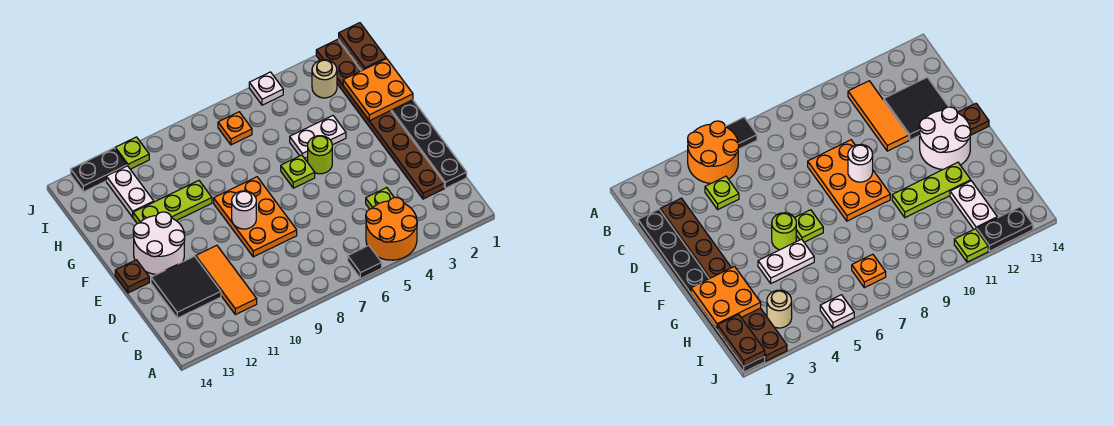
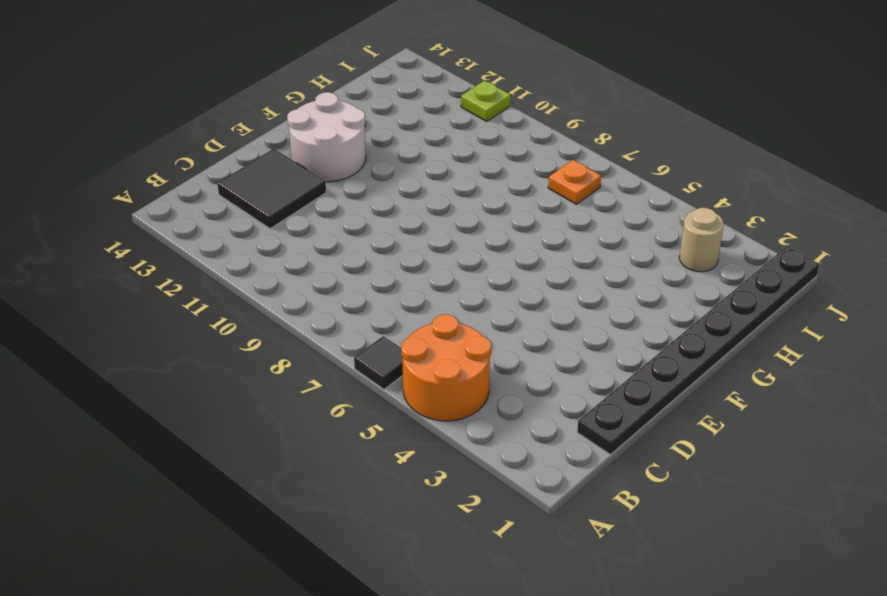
none -> orange 1x3 tile [196,245,257,315]
none -> brown 1x8 plate [316,40,444,199]
none -> lime 1x1 plate [366,188,394,209]

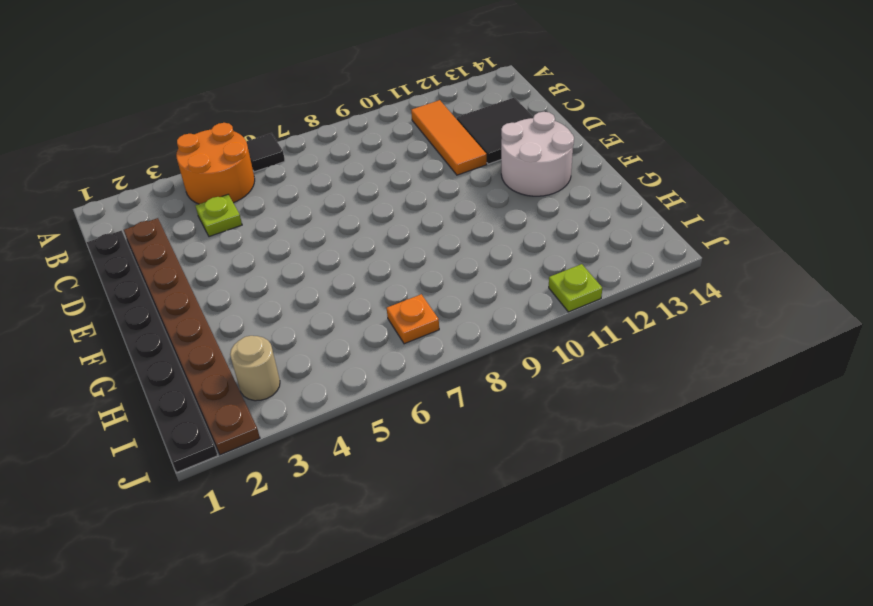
none -> orange 2x3 plate [214,177,297,257]
none -> brown 1x1 plate [115,260,149,293]
none -> lime 1x1 round brick [308,136,332,174]

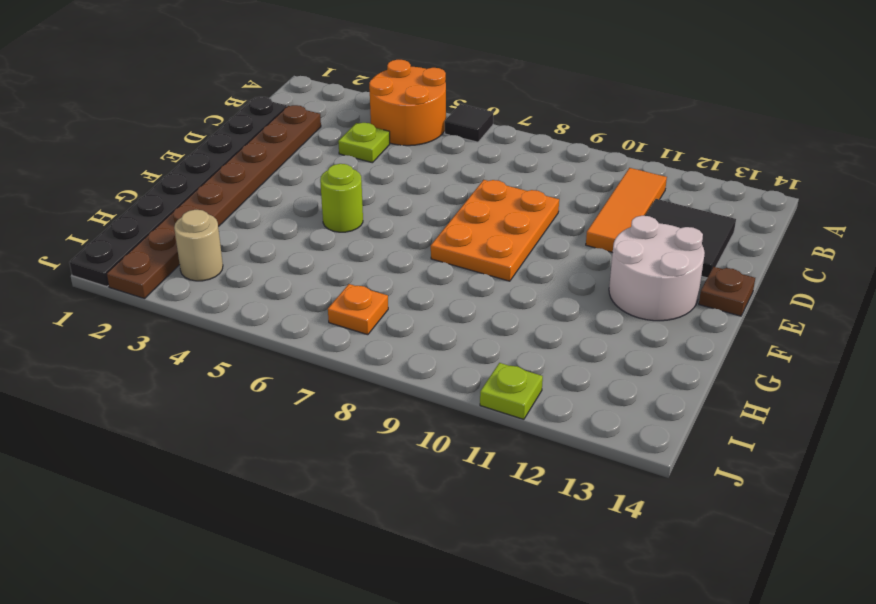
none -> lime 1x1 plate [281,155,315,188]
none -> white 1x2 plate [290,116,346,158]
none -> lime 1x3 plate [133,181,212,224]

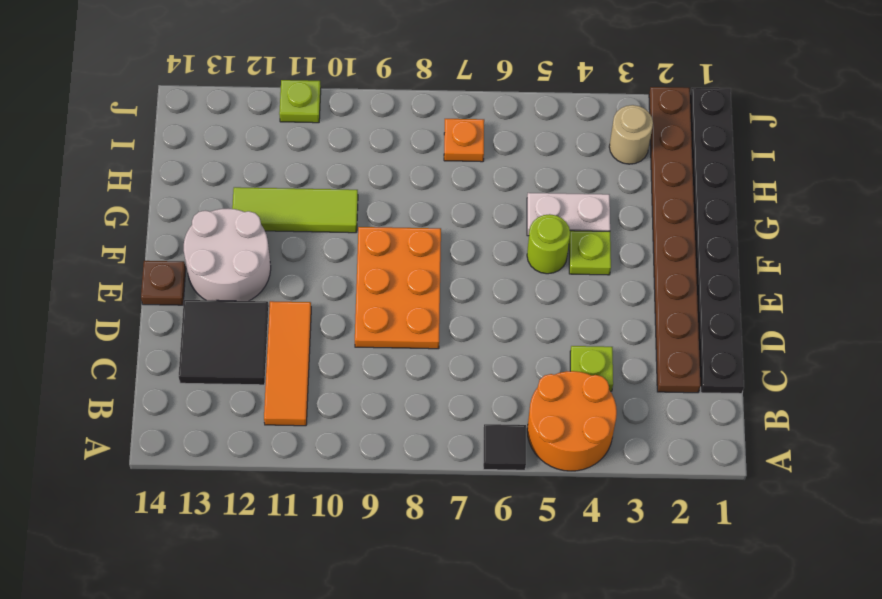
lime 1x1 plate [569,231,611,275] -> lime 1x1 plate moved to [281,155,315,188]
lime 1x3 tile [232,187,358,233] -> lime 1x3 plate [133,181,212,224]
none -> white 1x2 plate [106,166,154,217]
none -> white 1x1 plate [249,72,283,105]
none -> black 1x2 plate [71,148,127,192]

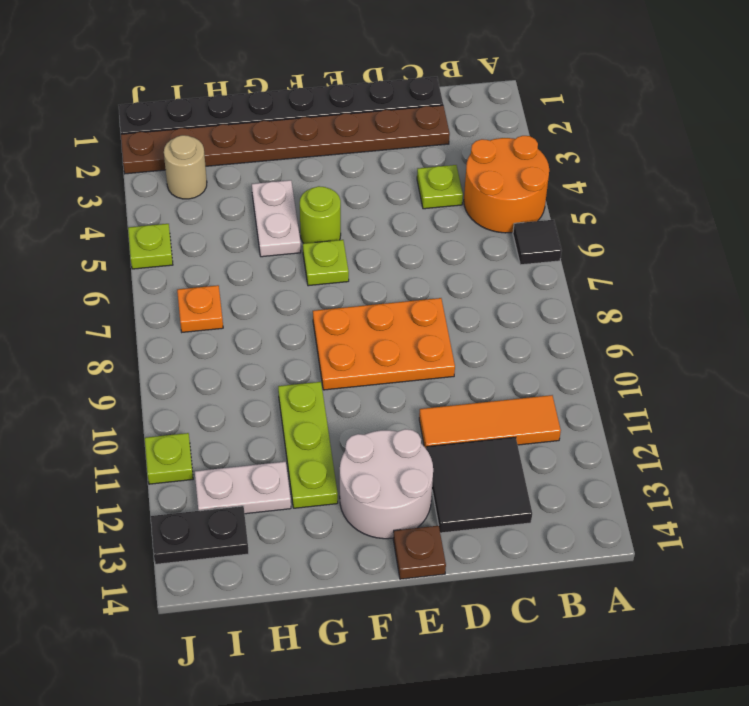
black 1x2 plate [151,506,249,564] -> black 1x2 plate turned to [71,148,127,192]
lime 1x1 plate [128,224,173,269] -> white 1x1 plate [249,72,283,105]
none -> white 1x1 round brick [232,191,256,229]
none -> orange 2x2 plate [343,59,413,121]
none -> brown 1x2 plate [339,23,386,70]

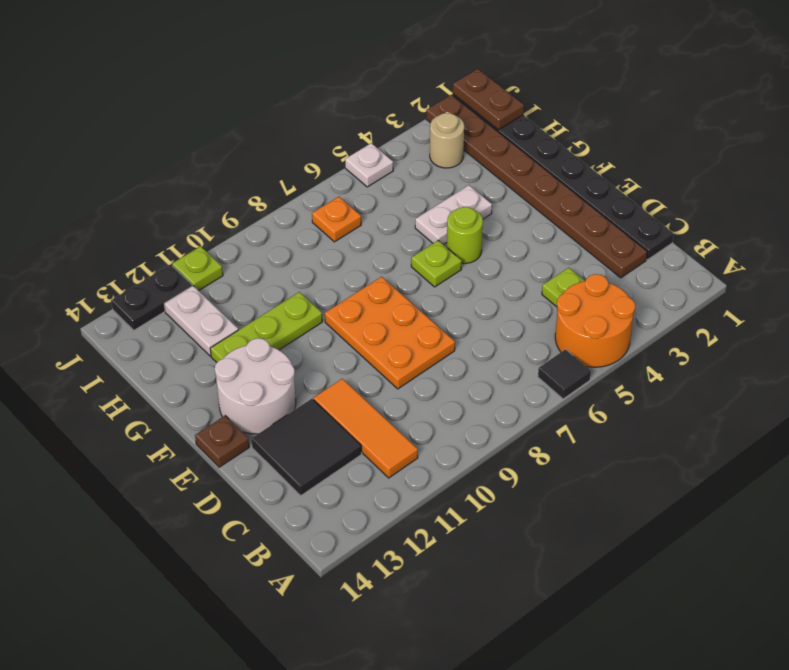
none -> white 1x1 round brick [232,191,256,229]
none -> orange 2x2 plate [343,59,413,121]

